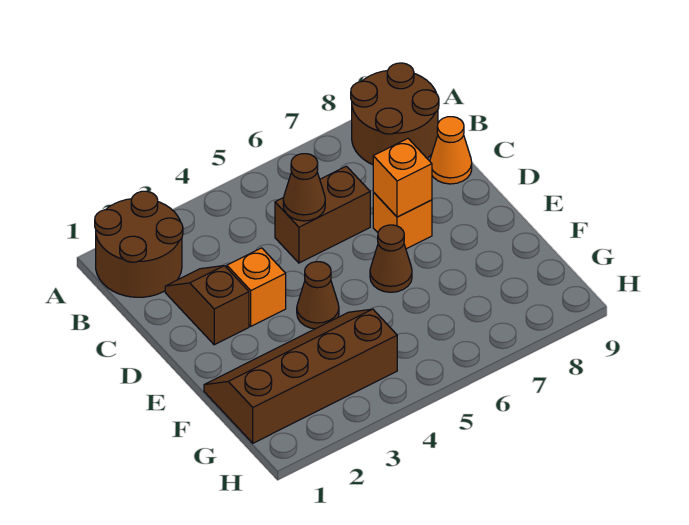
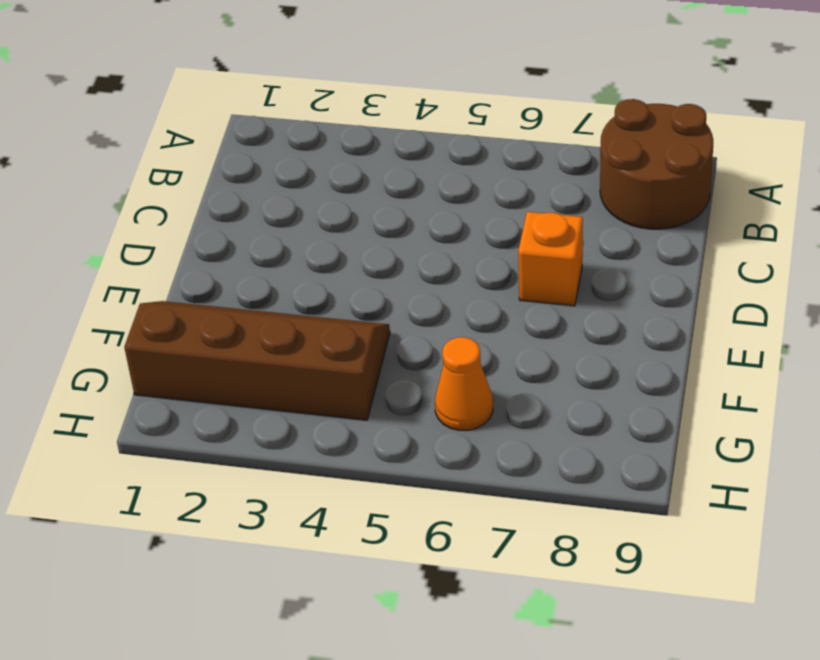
orange 1x1 cone [435,337,493,430] -> orange 1x1 cone moved to [430,117,472,184]
none -> brown 2x2 round brick [95,191,183,297]
none -> brown 1x2 slope [165,266,249,345]
none -> brown 1x2 brick [275,166,370,263]

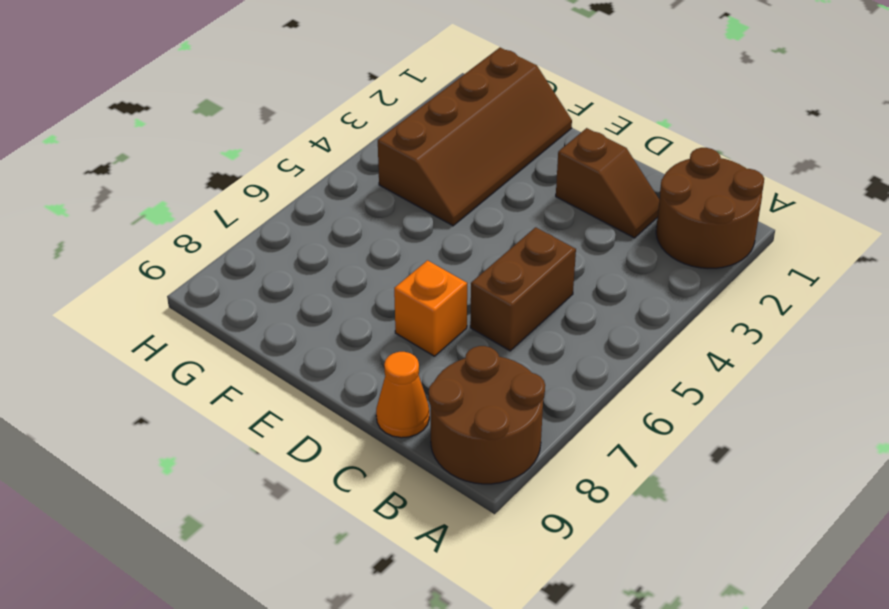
none -> orange 1x1 brick [227,248,286,326]
none -> brown 1x1 cone [297,262,339,329]
none -> brown 1x1 cone [370,225,412,292]

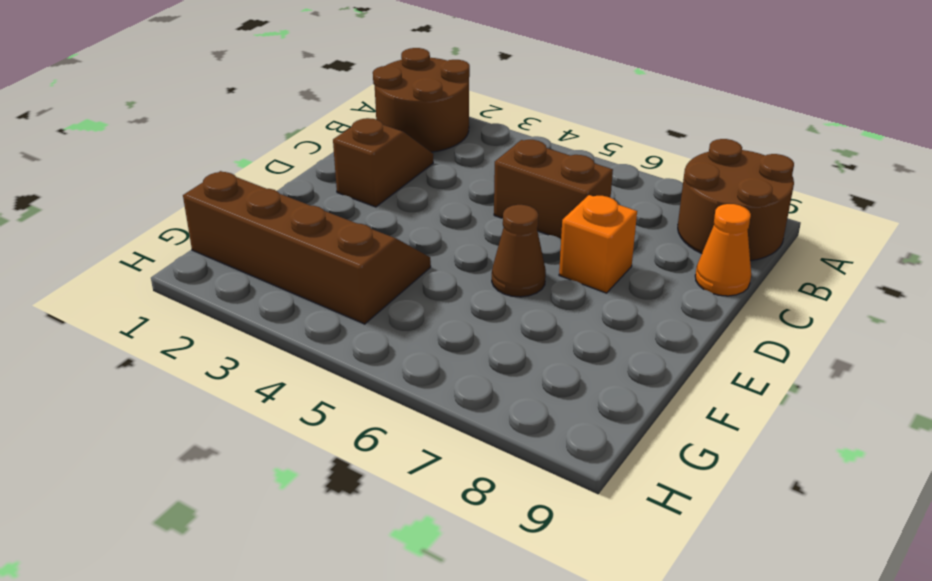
none -> orange 1x1 brick [227,248,286,326]
none -> brown 1x1 cone [297,262,339,329]
none -> brown 1x1 cone [283,154,325,221]

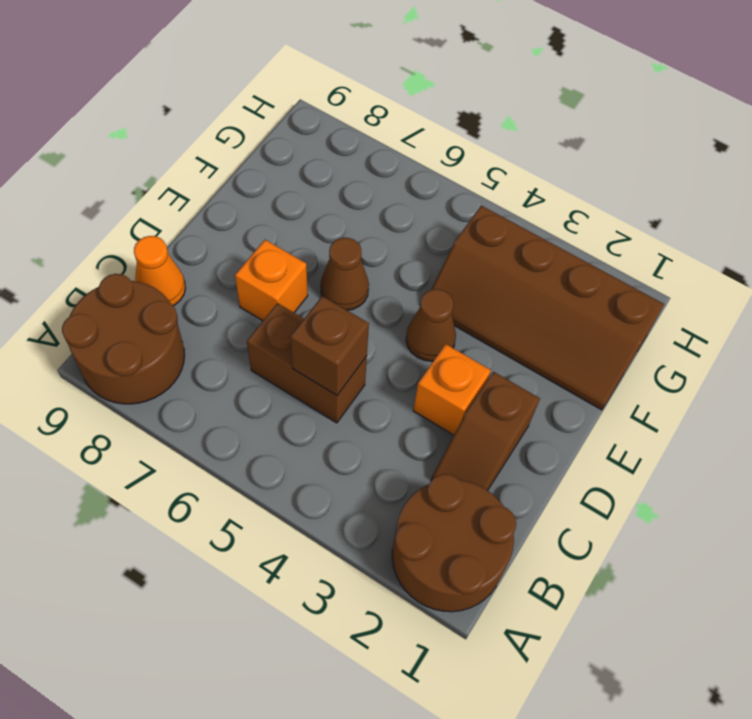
brown 1x1 brick [290,296,369,395] -> brown 1x1 cone [283,154,325,221]
none -> orange 1x1 brick [373,139,432,217]

